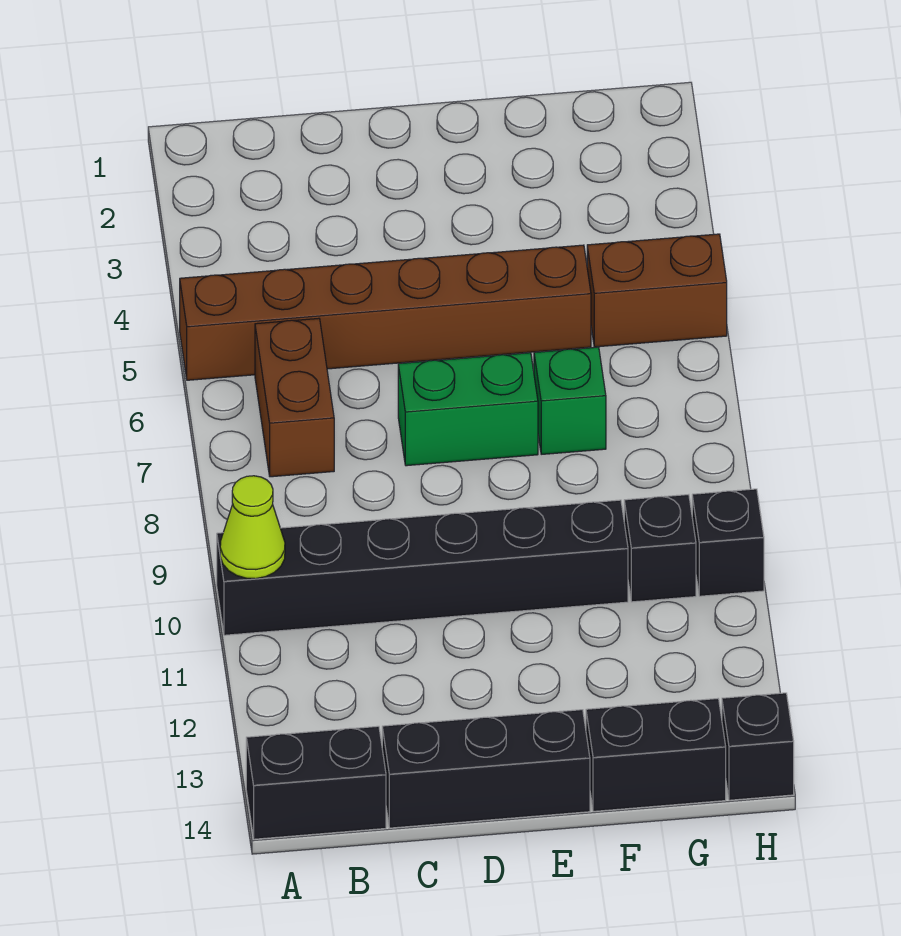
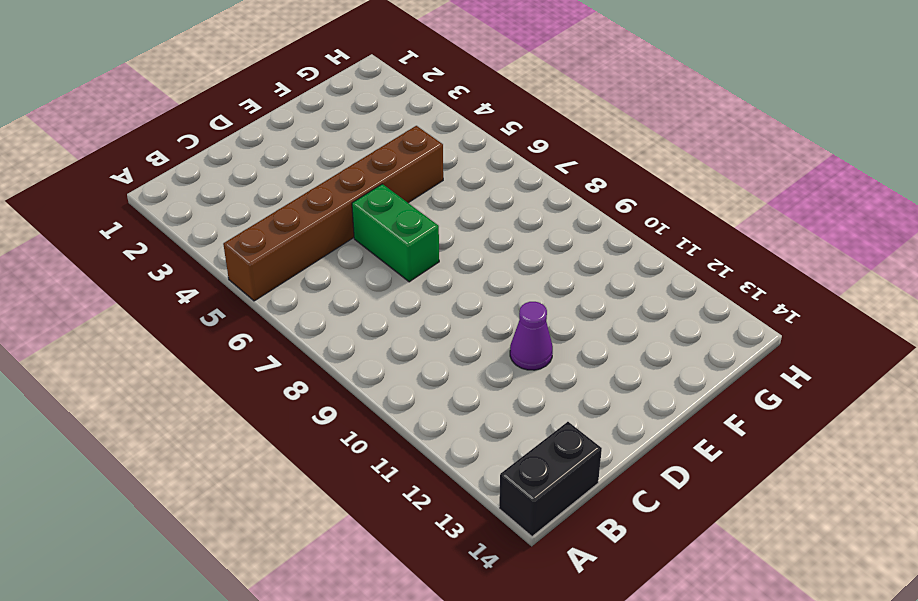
green 1x2 brick [352,184,439,282] -> green 1x2 brick turned to [398,353,538,466]
purple 1x1 cone [510,302,553,370] -> none
none -> black 1x6 brick [217,500,628,635]
none -> brown 1x2 brick [255,318,334,477]
none -> black 1x3 brick [382,710,590,828]

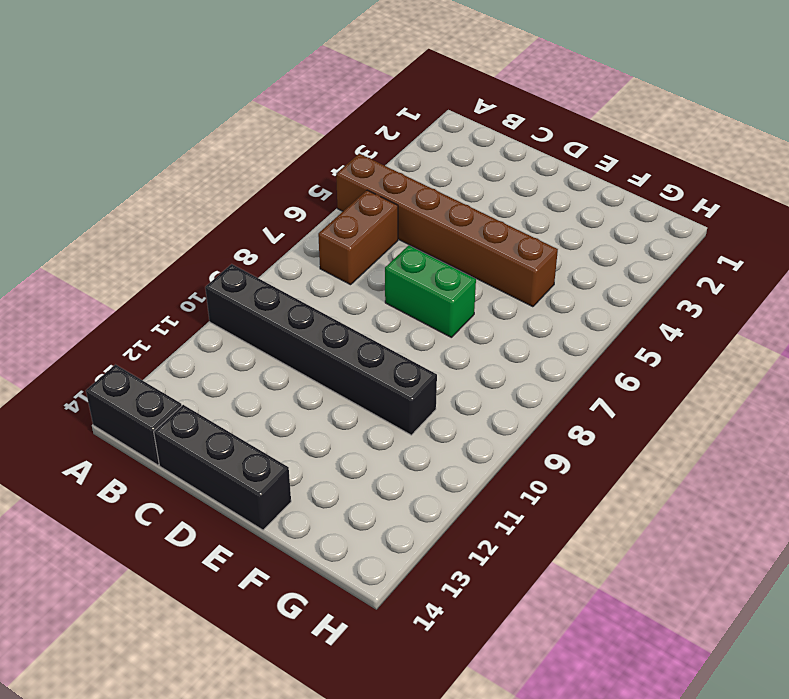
none -> green 1x1 brick [534,347,606,454]
none -> black 1x2 brick [586,699,726,811]
none -> brown 1x2 brick [587,234,727,347]

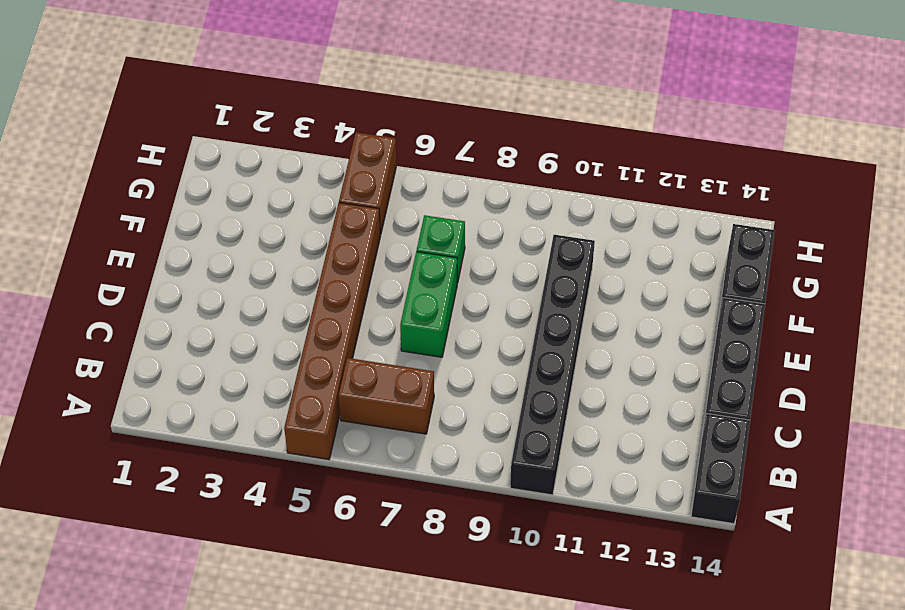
none -> black 1x1 brick [624,495,696,602]
none -> black 1x1 brick [692,489,764,596]
none -> black 1x1 brick [722,693,794,800]

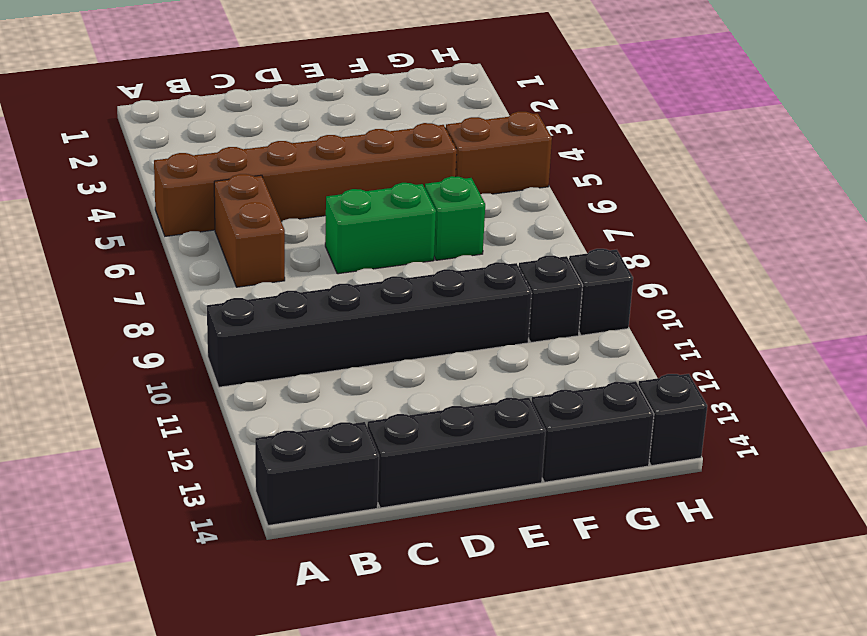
none -> lime 1x1 cone [220,476,285,579]

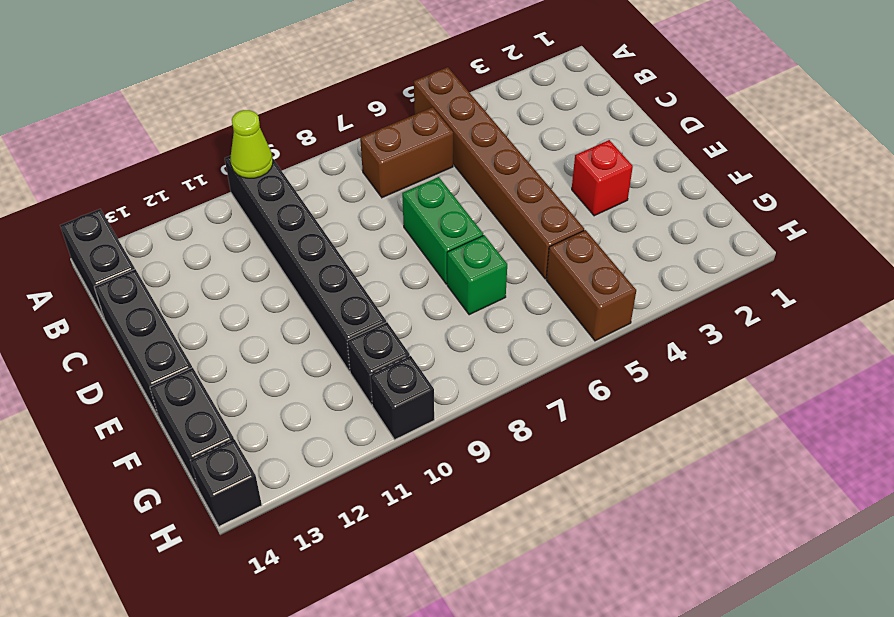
red 1x1 brick [572,140,633,216] -> none

